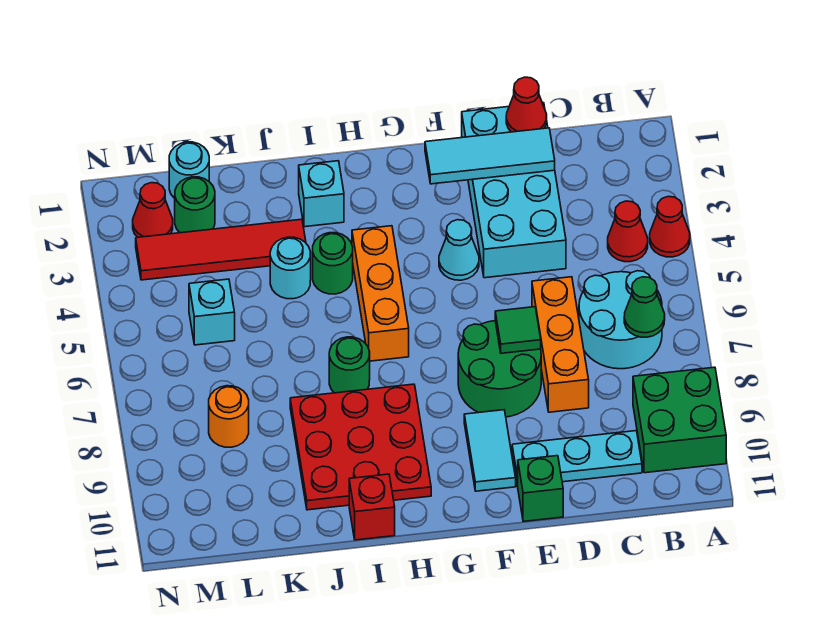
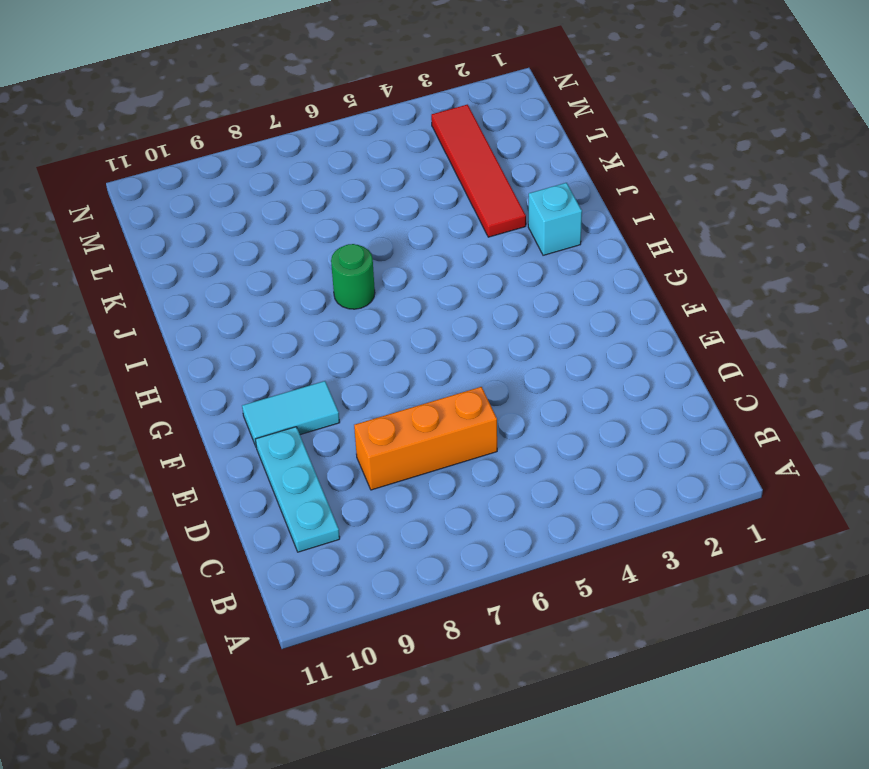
none -> red 1x1 cone [650,196,690,257]
none -> green 2x2 brick [633,367,726,473]
none -> red 1x1 cone [608,201,648,262]

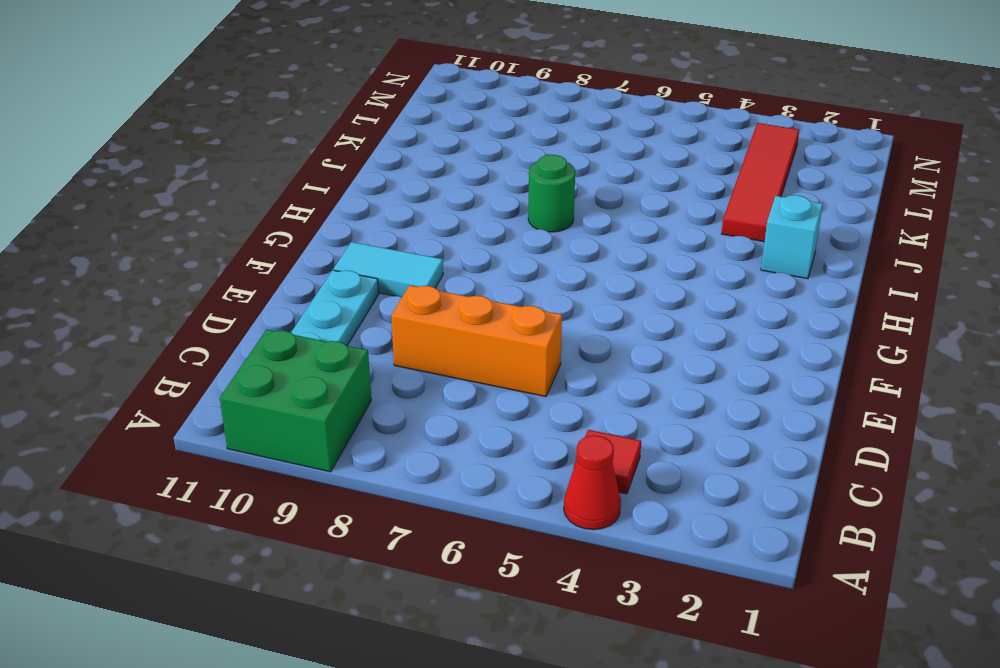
red 1x1 tile [573,430,641,494] -> red 1x1 cone [608,201,648,262]
none -> cyan 2x2 round brick [579,271,662,369]
none -> cyan 2x4 brick [462,103,566,278]
none -> green 2x2 round brick [458,321,541,417]

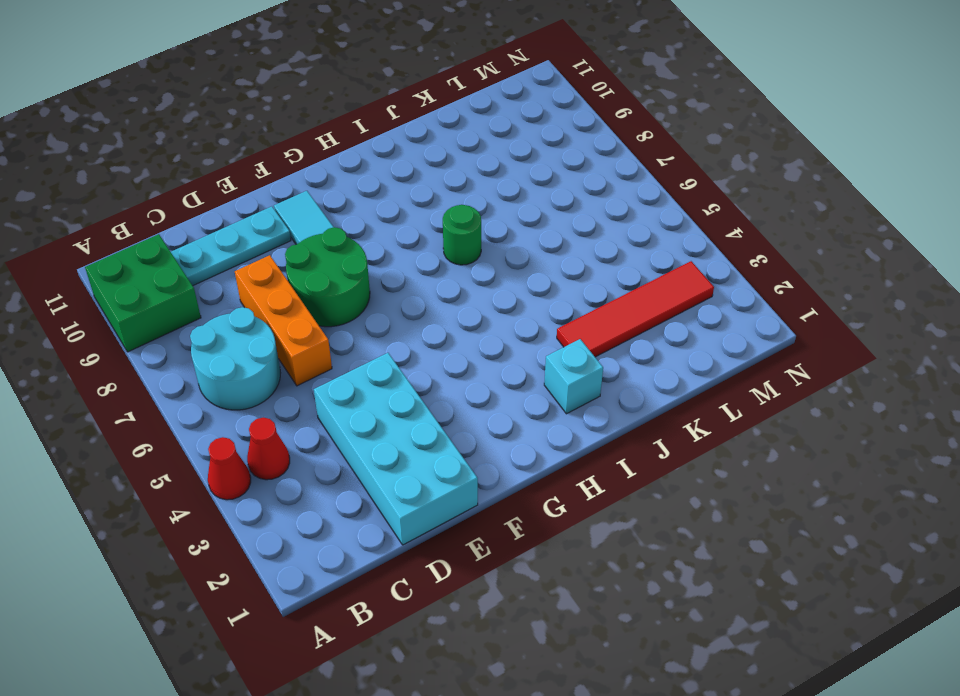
none -> green 1x1 brick [518,456,563,522]
none -> cyan 1x1 cone [439,220,479,280]
none -> orange 1x3 brick [352,226,409,361]

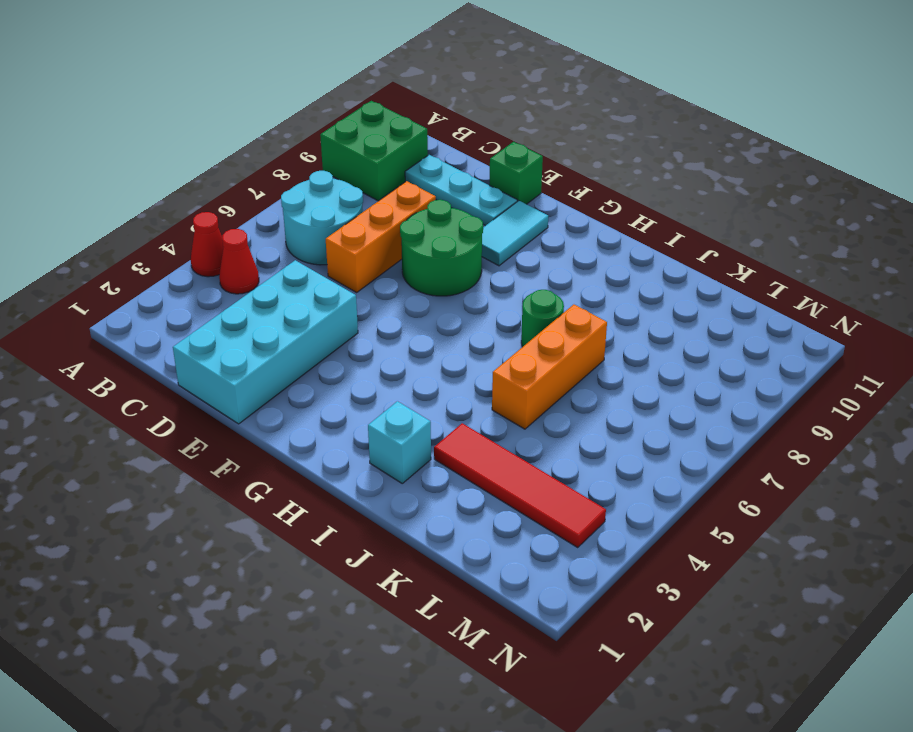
orange 1x3 brick [492,305,607,429] -> orange 1x3 brick moved to [352,226,409,361]
none -> cyan 1x1 cone [439,220,479,280]
none -> red 3x3 plate [290,384,431,510]
none -> green 1x1 round brick [313,233,353,294]

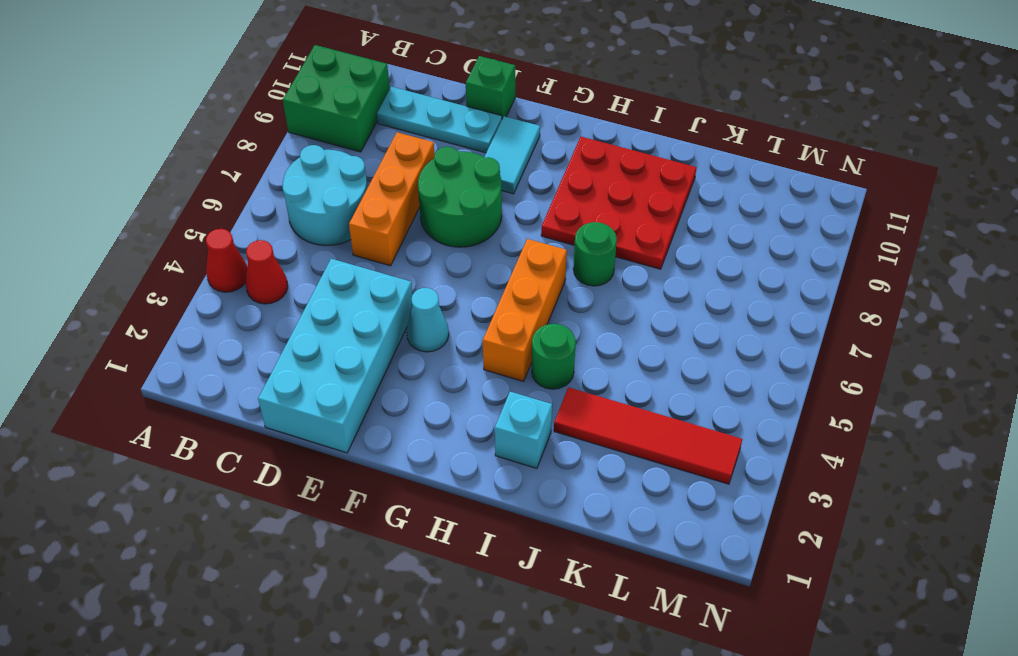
none -> red 1x1 brick [349,474,395,540]
none -> cyan 1x1 round brick [270,237,311,299]
none -> cyan 1x1 round brick [169,142,209,198]

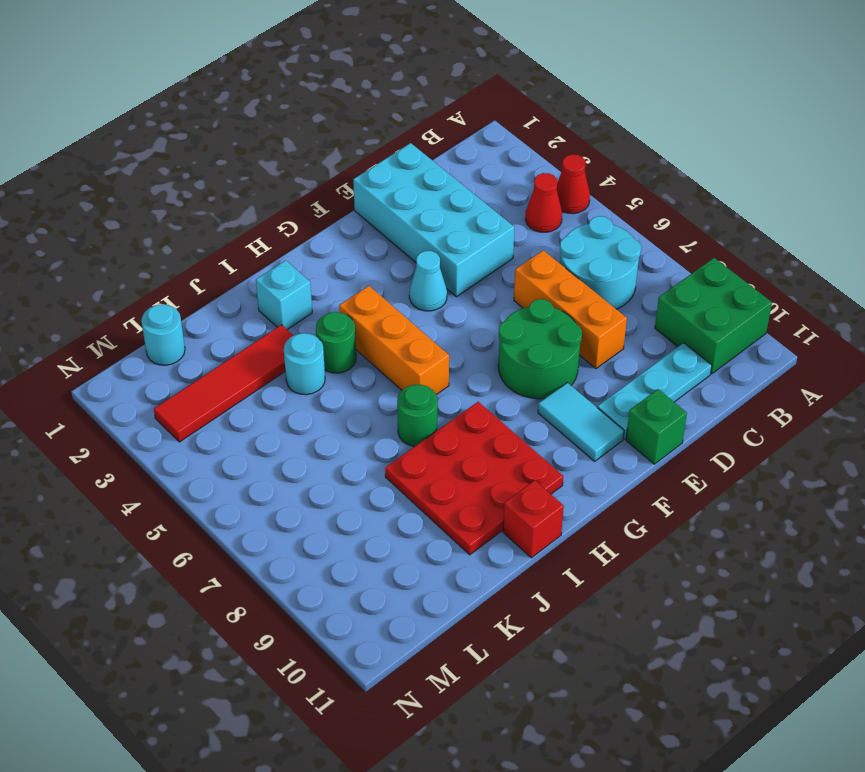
none -> green 1x1 round brick [175,177,215,233]
none -> cyan 1x1 brick [189,279,235,345]
none -> orange 1x1 round brick [209,386,249,447]

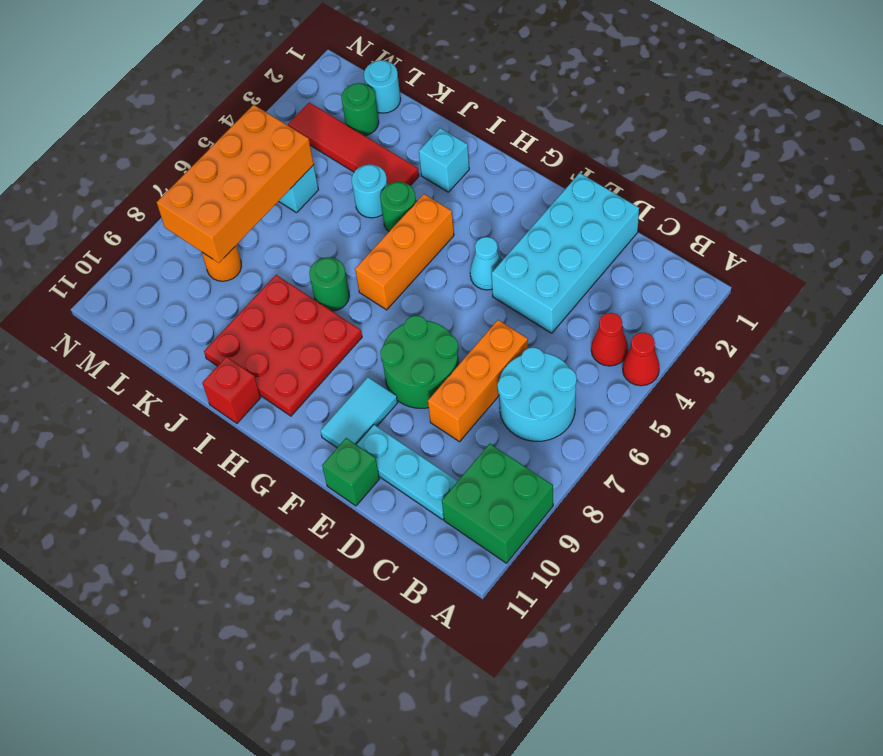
orange 2x4 brick [157,105,314,263] -> none
none -> red 1x1 cone [133,183,173,237]
none -> green 1x1 cone [624,277,665,337]
none -> red 1x1 cone [506,77,547,132]

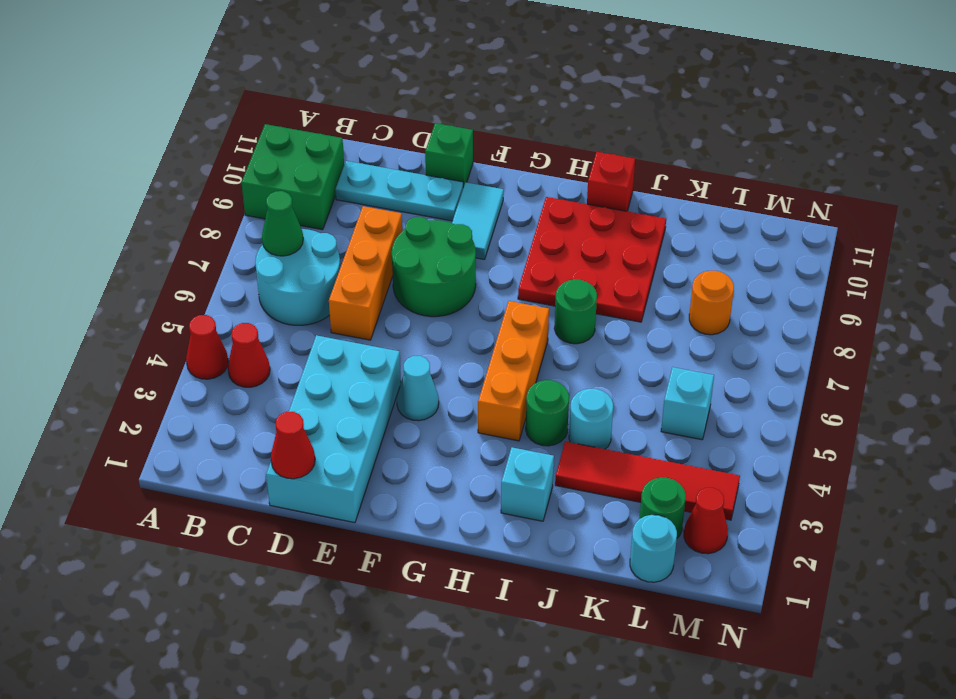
none -> cyan 1x3 tile [425,128,555,184]
none -> green 1x1 tile [495,307,541,353]

